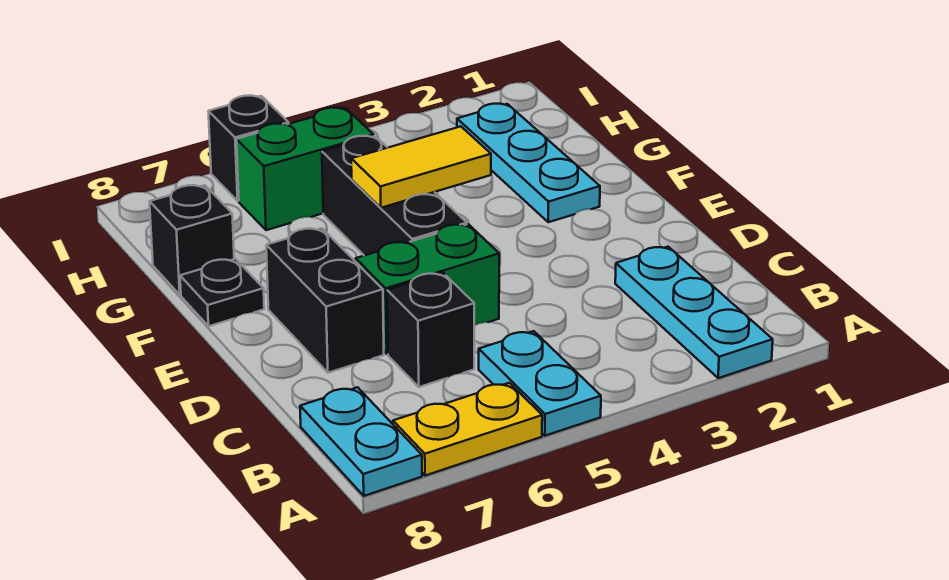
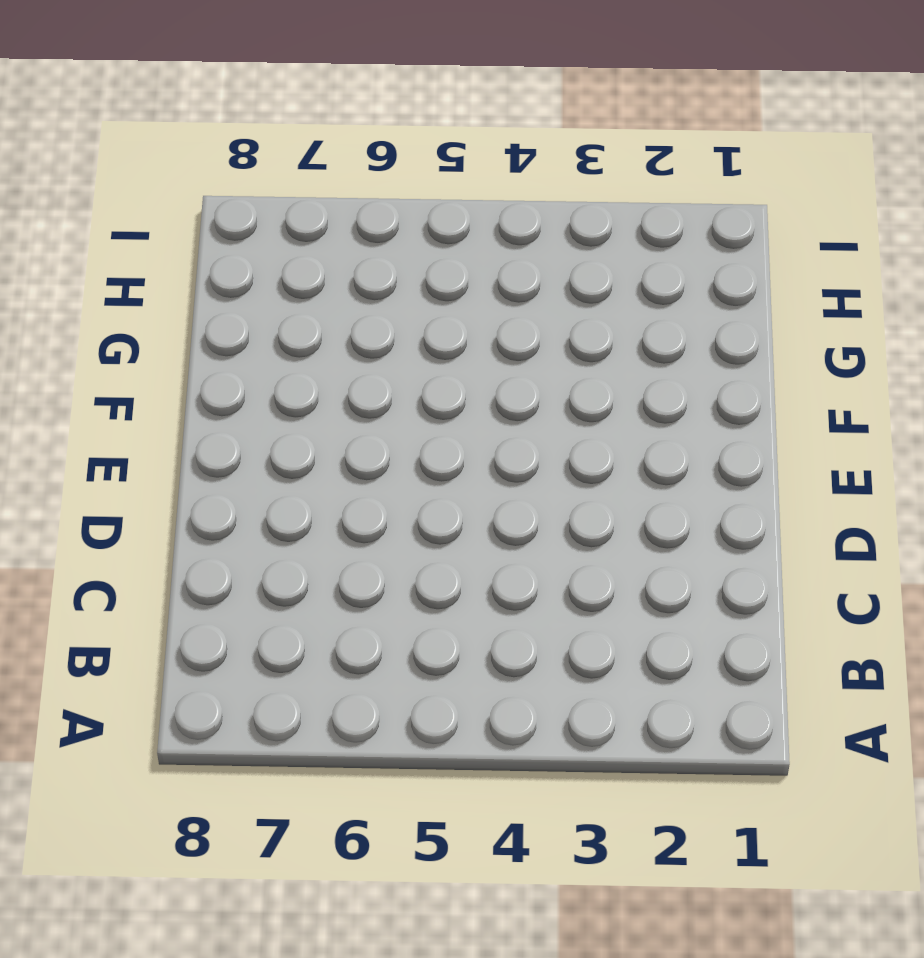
none -> cyan 1x3 plate [615,247,773,378]
none -> cyan 1x2 plate [479,331,601,436]
none -> yellow 1x2 plate [393,383,542,476]

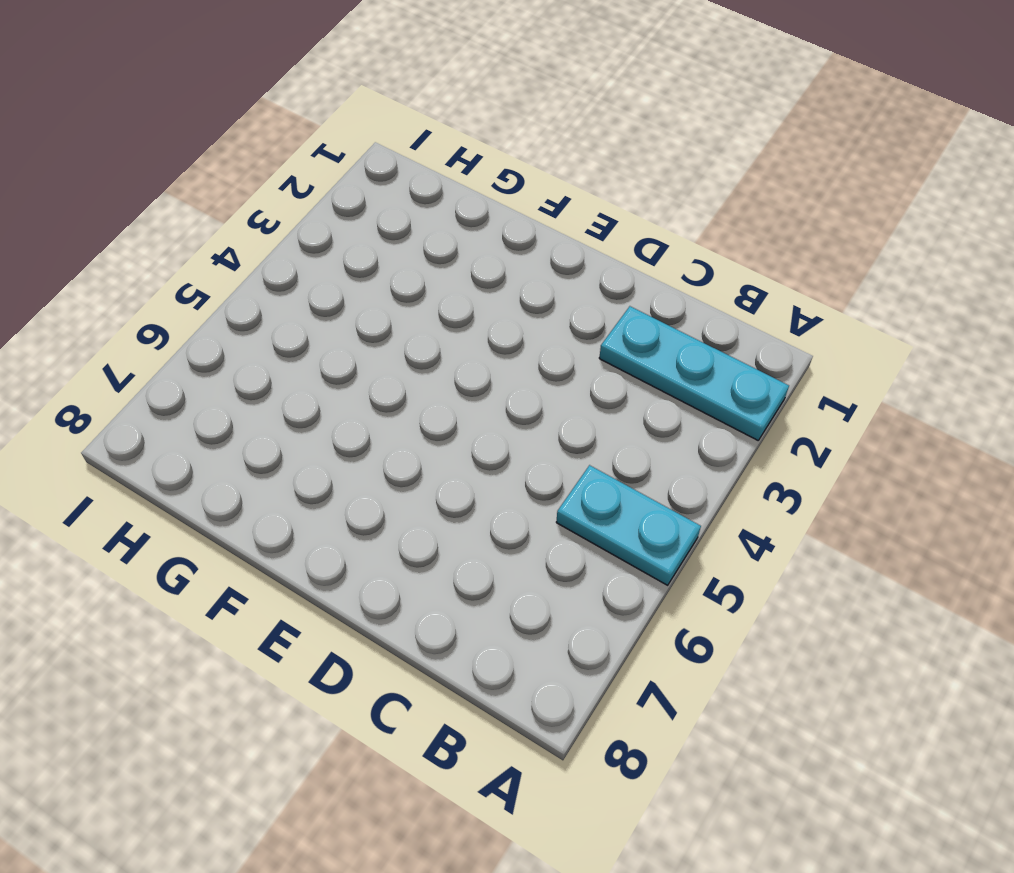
none -> yellow 1x2 plate [393,383,542,476]
none -> cyan 1x2 plate [300,387,422,496]
none -> black 1x1 brick [387,273,474,387]

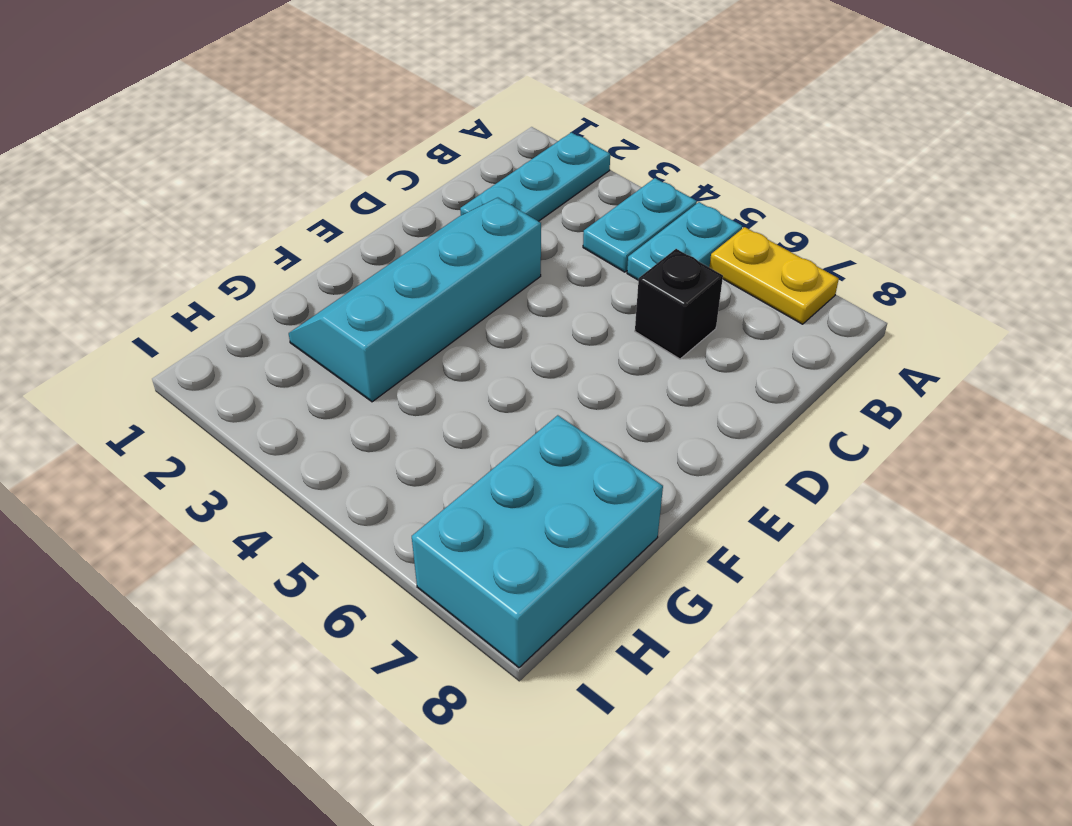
cyan 1x2 plate [583,178,697,272] -> cyan 1x2 plate moved to [300,387,422,496]
cyan 2x4 slope [289,198,541,402] -> cyan 1x3 plate [457,104,600,222]
cyan 2x3 brick [412,415,663,668] -> black 1x1 brick [149,185,234,295]
none -> green 1x2 brick [356,224,499,354]
none -> black 1x2 brick [266,228,384,373]
none -> black 1x3 brick [322,136,467,255]

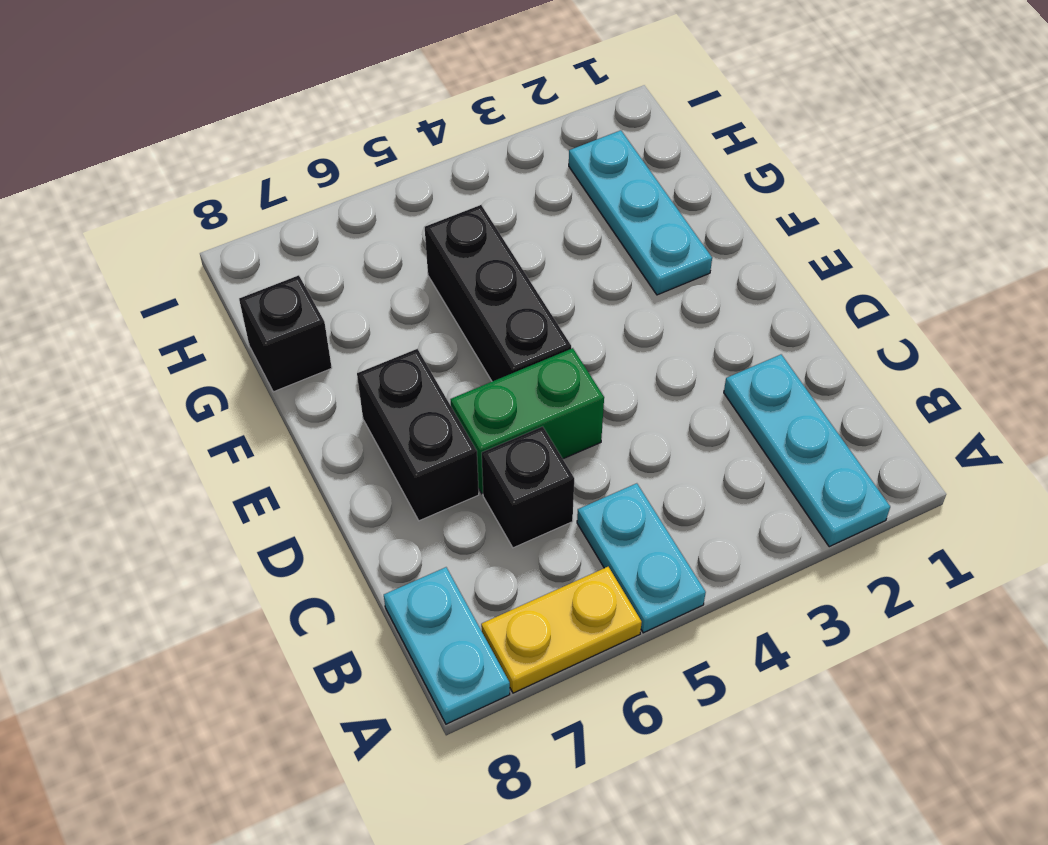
none -> black 1x1 plate [180,259,264,326]
none -> green 1x2 brick [236,108,374,230]
none -> black 1x1 brick [208,96,289,201]

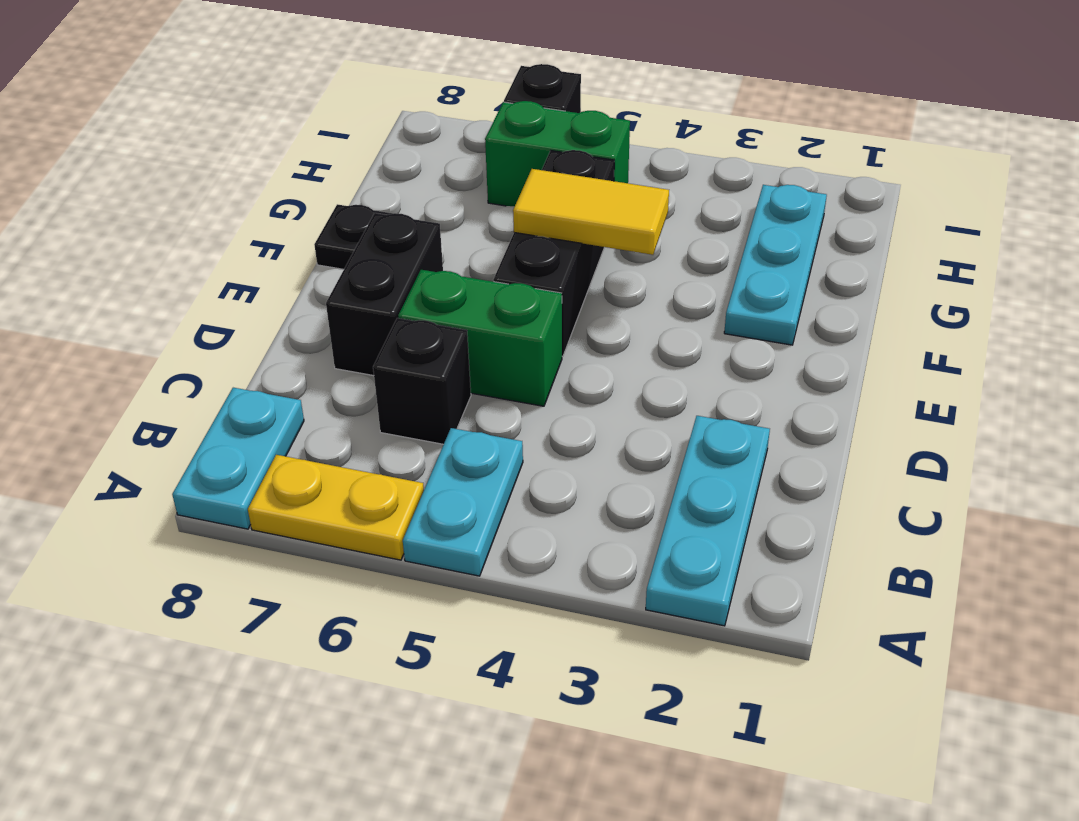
none -> black 1x1 brick [149,185,234,295]

